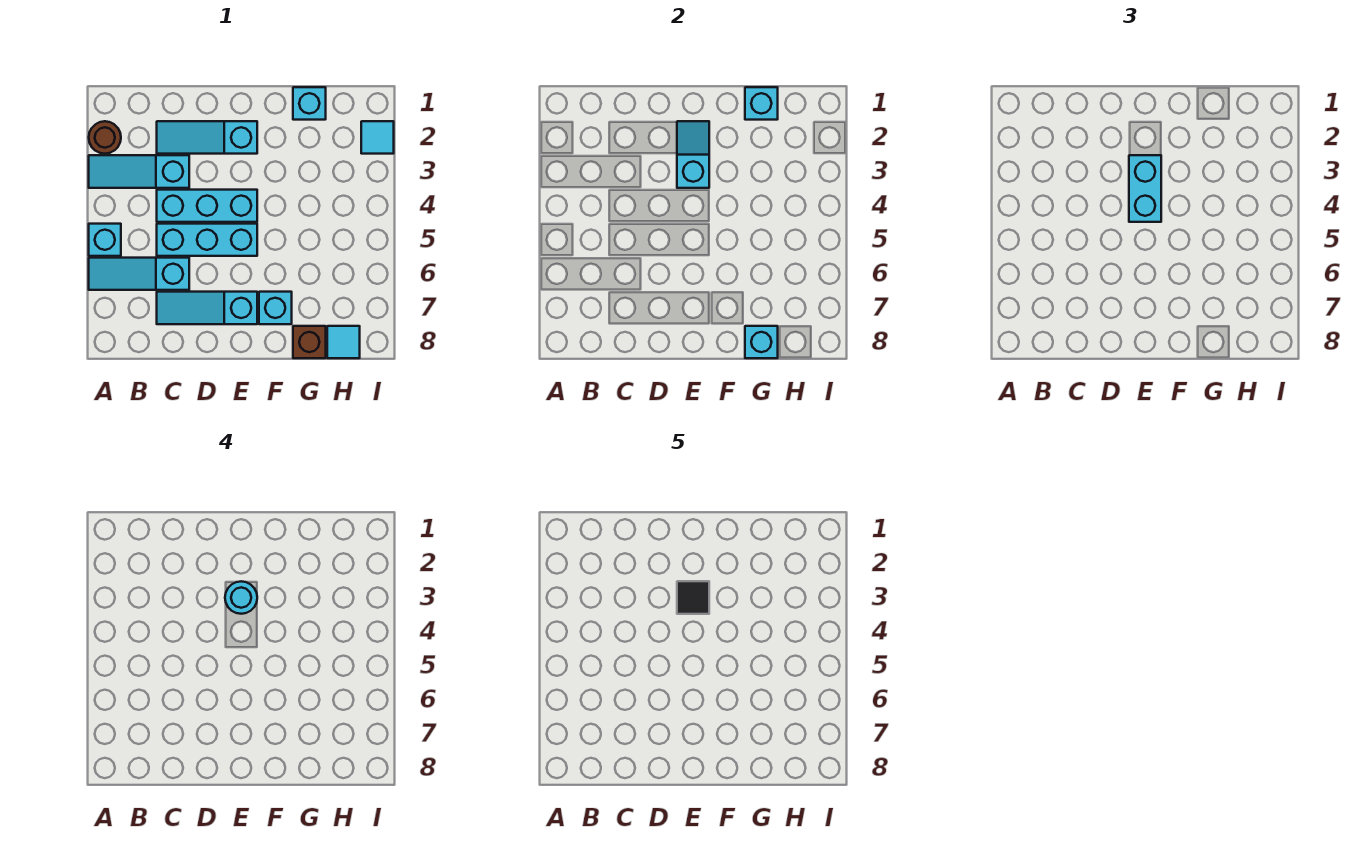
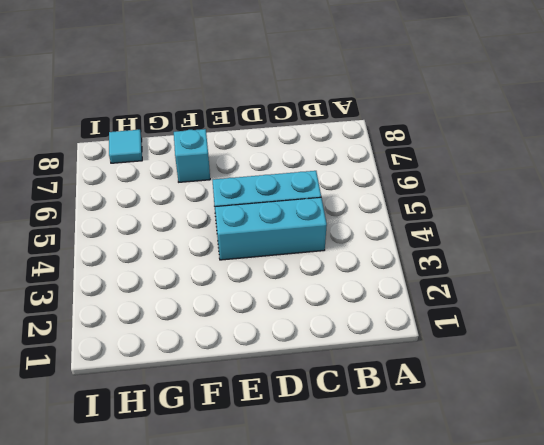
none -> brown 1x1 round brick [89,121,121,154]
none -> cyan 1x3 slope [89,155,189,188]
none -> cyan 1x1 brick [89,224,121,256]

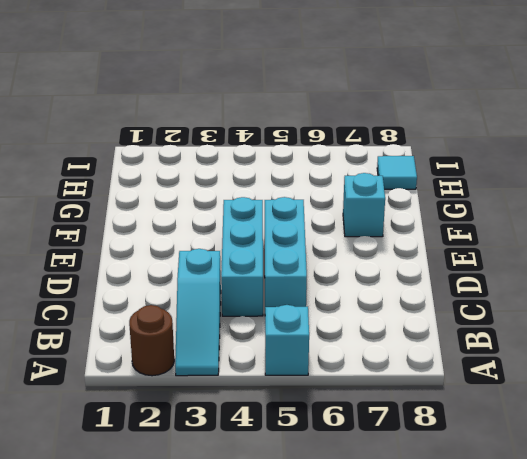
none -> cyan 1x3 slope [89,258,189,290]
none -> cyan 1x3 slope [157,121,257,154]
none -> cyan 1x3 slope [157,292,257,324]

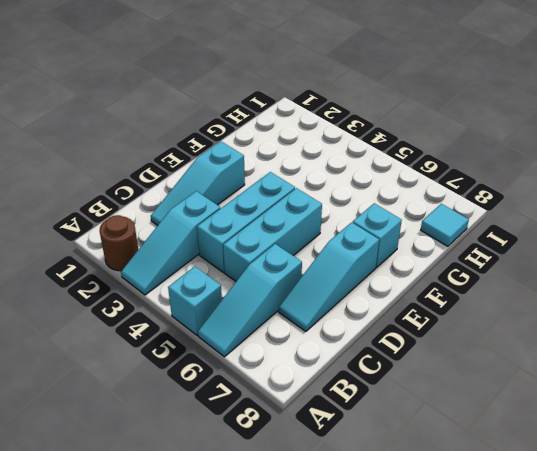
none -> cyan 1x1 brick [293,87,326,120]
none -> brown 1x1 brick [293,326,326,358]
none -> cyan 1x1 tile [361,121,394,154]

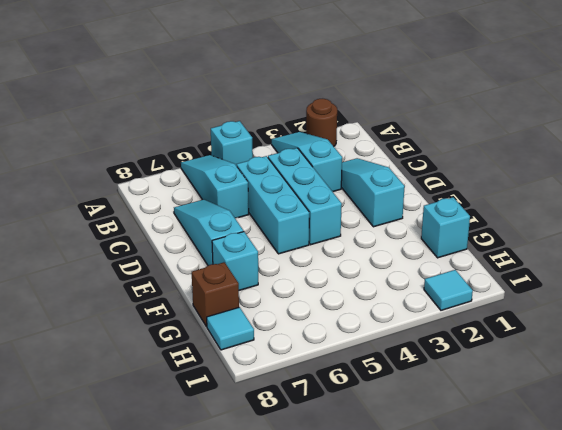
none -> cyan 1x2 slope [677,121,709,188]
none -> cyan 1x1 brick [745,87,778,120]
none -> cyan 1x1 brick [745,326,778,358]

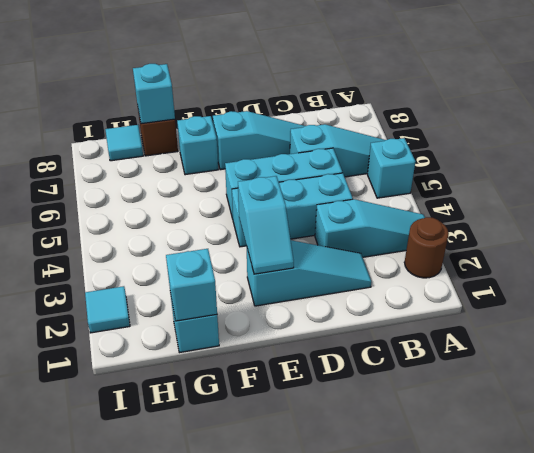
none -> cyan 1x2 brick [1129,155,1161,222]
none -> cyan 1x1 round brick [225,581,257,614]
none -> black 1x1 tile [677,581,709,614]

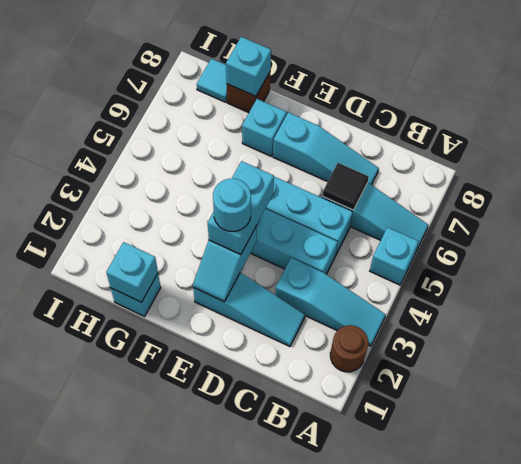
black 1x1 tile [323,163,369,210] -> black 1x1 tile moved to [677,581,709,614]
none -> cyan 1x1 tile [361,121,394,154]

